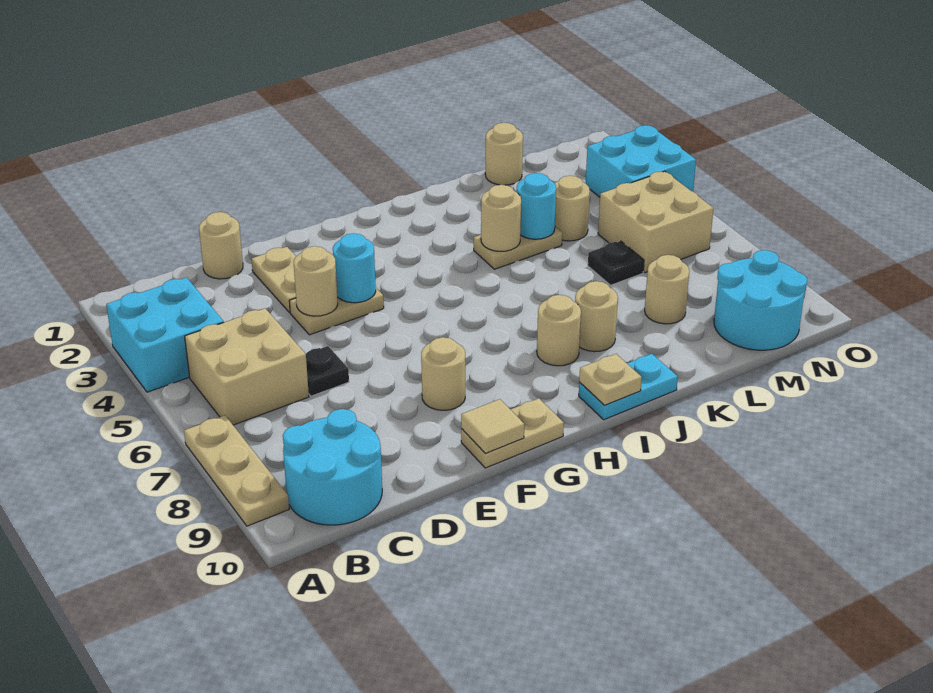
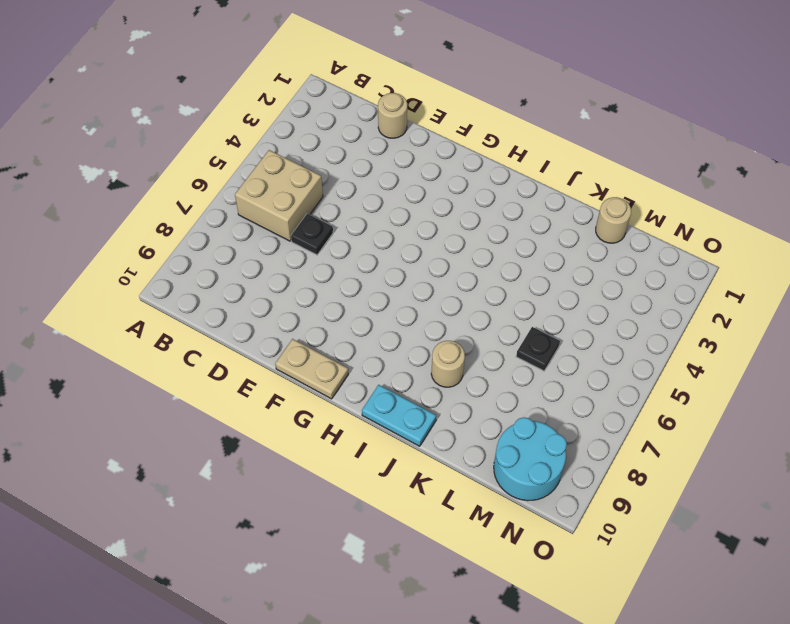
none -> cyan 2x2 brick [106,278,224,392]
none -> tan 1x3 plate [184,415,289,526]
none -> cyan 2x2 round brick [283,409,382,525]

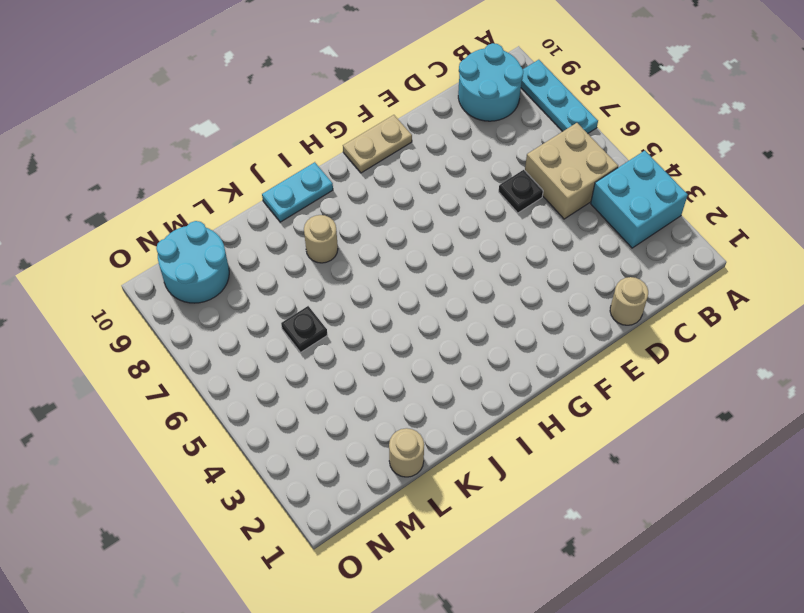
cyan 1x3 plate [521,60,598,133] -> tan 1x3 plate [184,415,289,526]
none -> tan 1x2 plate [251,247,296,313]
none -> tan 1x2 plate [289,288,384,335]
none -> tan 1x1 round brick [421,337,465,410]

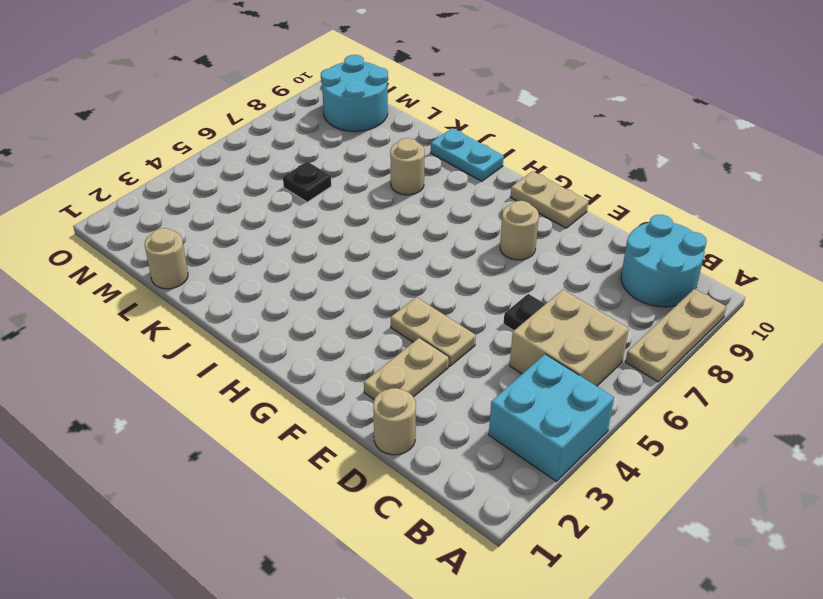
none -> tan 1x1 round brick [537,295,581,366]
none -> tan 1x2 plate [474,227,562,269]
none -> tan 1x1 round brick [555,176,590,241]

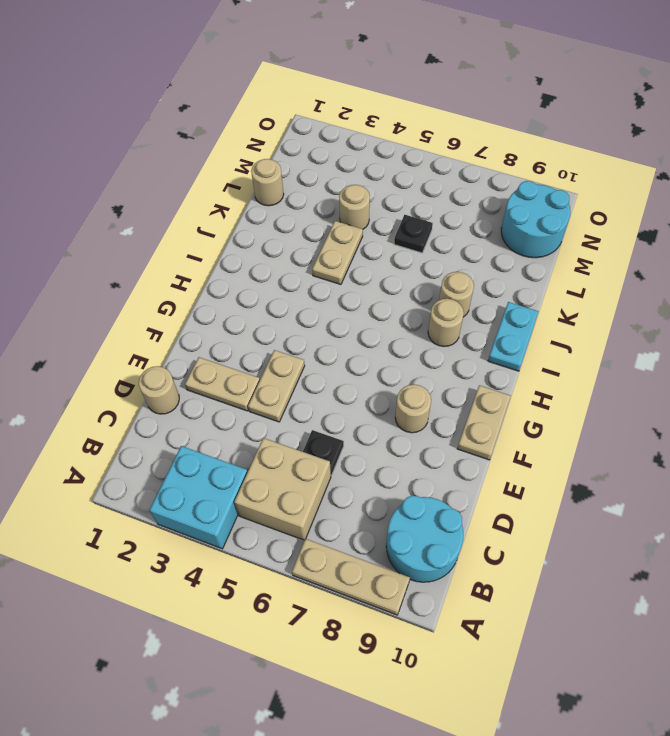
none -> tan 1x1 round brick [645,255,689,324]
none -> tan 2x2 brick [598,171,714,273]
none -> cyan 2x2 brick [586,125,696,197]

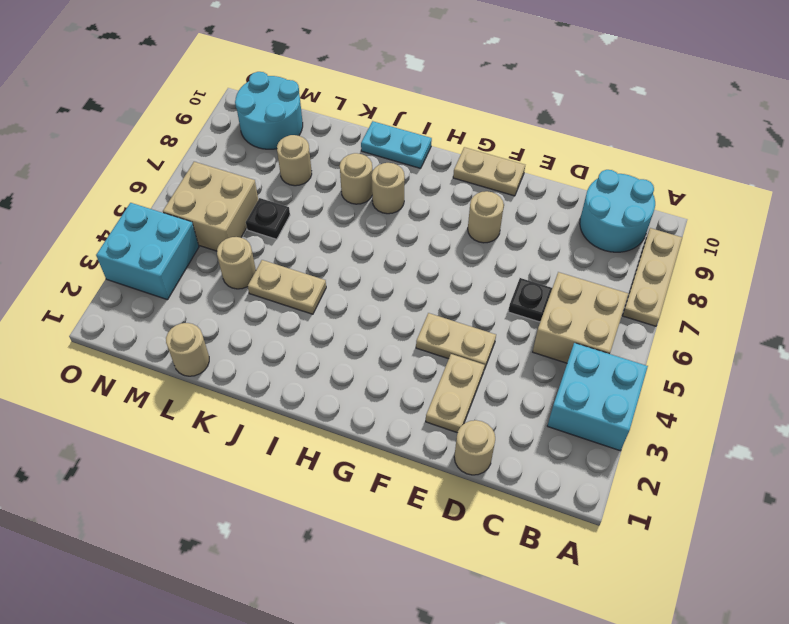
none -> tan 1x1 round brick [294,246,338,316]
none -> cyan 1x1 round brick [333,233,376,303]
none -> tan 1x1 tile [461,399,524,453]

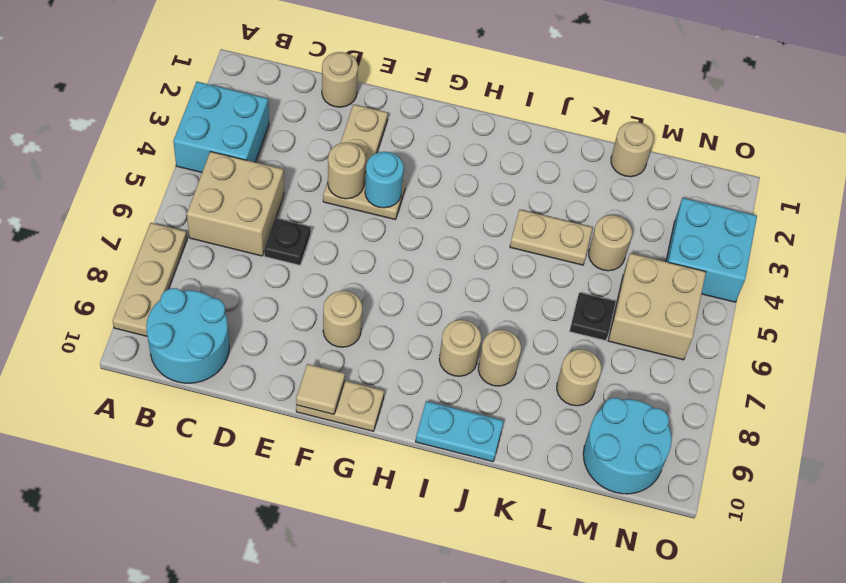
none -> tan 1x1 plate [579,354,642,405]
none -> tan 1x1 round brick [481,185,521,251]
none -> cyan 1x1 round brick [517,173,556,239]

